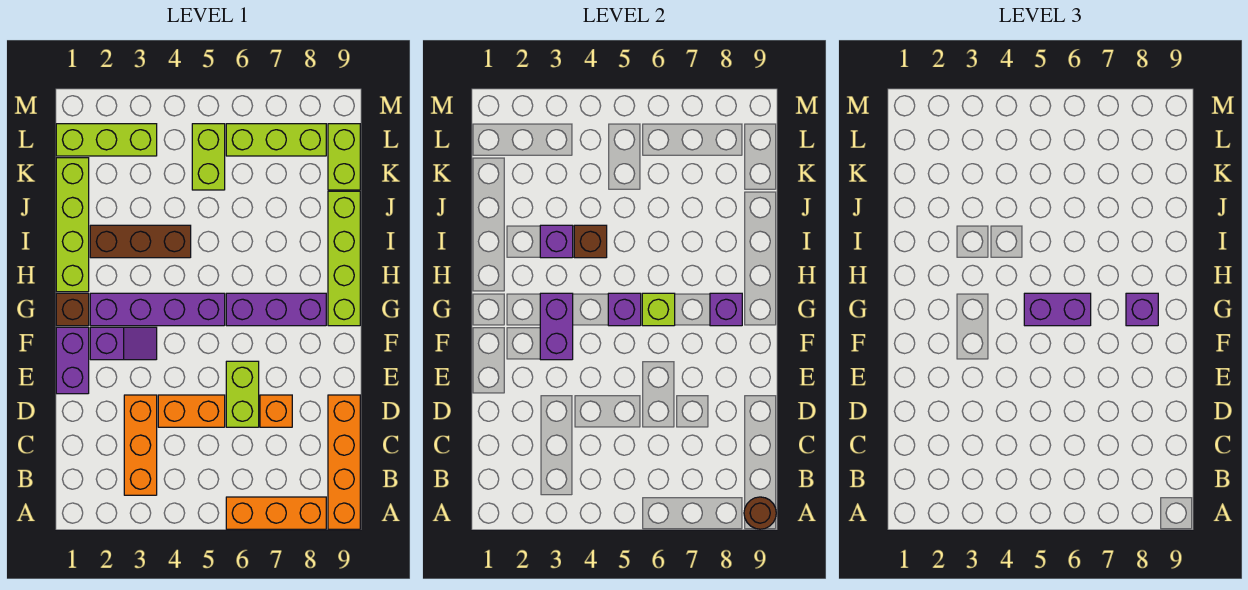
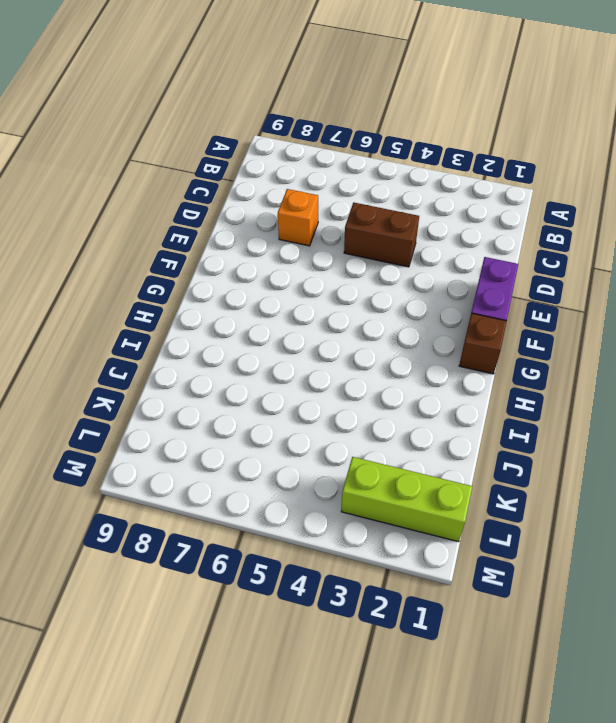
brown 1x2 brick [344,202,419,267] -> orange 1x2 brick [158,395,225,427]
none -> orange 1x3 brick [226,497,326,529]
none -> orange 1x4 brick [328,395,360,529]
none -> orange 1x3 brick [124,395,157,495]

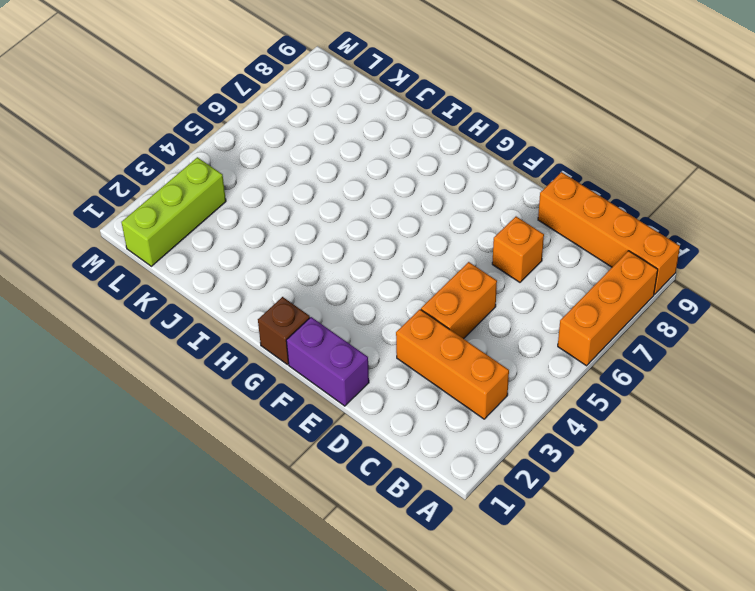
none -> lime 1x2 brick [226,361,259,427]
none -> purple 1x2 slope [90,327,157,360]
none -> purple 1x4 brick [90,293,225,326]

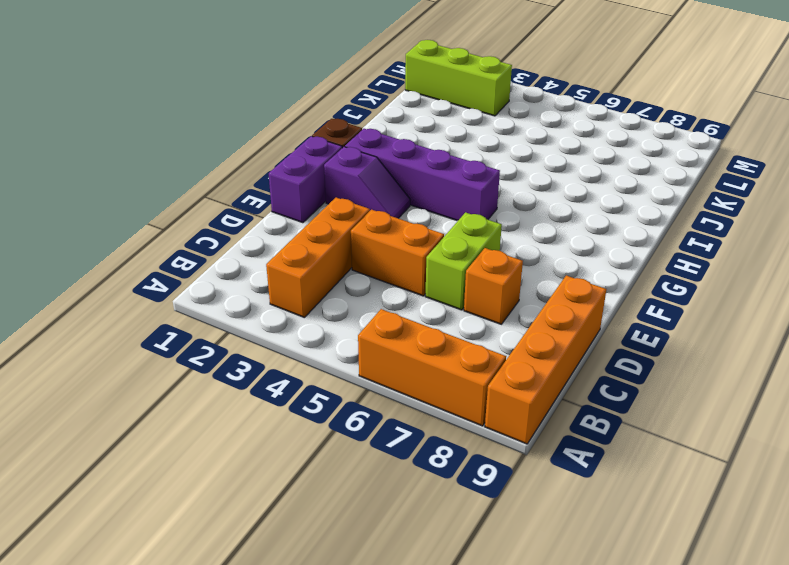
none -> purple 1x3 brick [226,293,326,326]
none -> lime 1x4 brick [328,191,360,326]
none -> lime 1x4 brick [56,158,89,292]

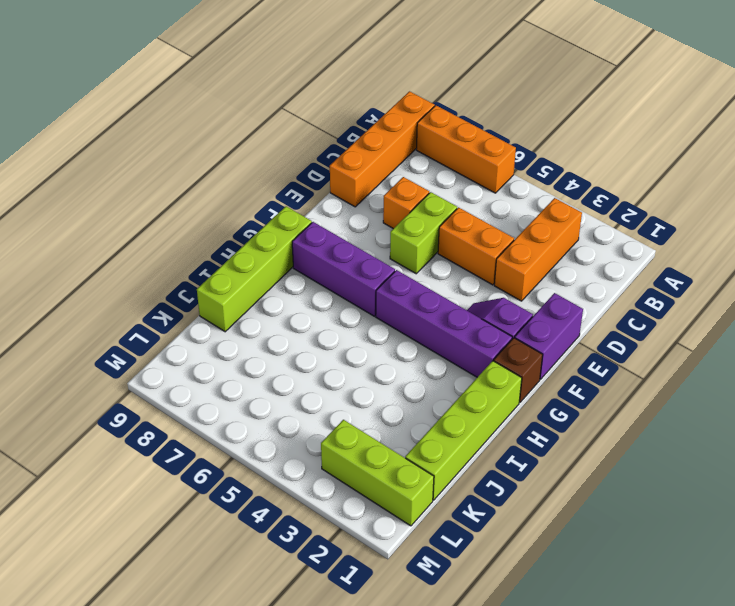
none -> brown 1x3 brick [90,225,191,258]
none -> lime 1x2 brick [192,124,225,190]
none -> lime 1x2 brick [328,124,360,190]

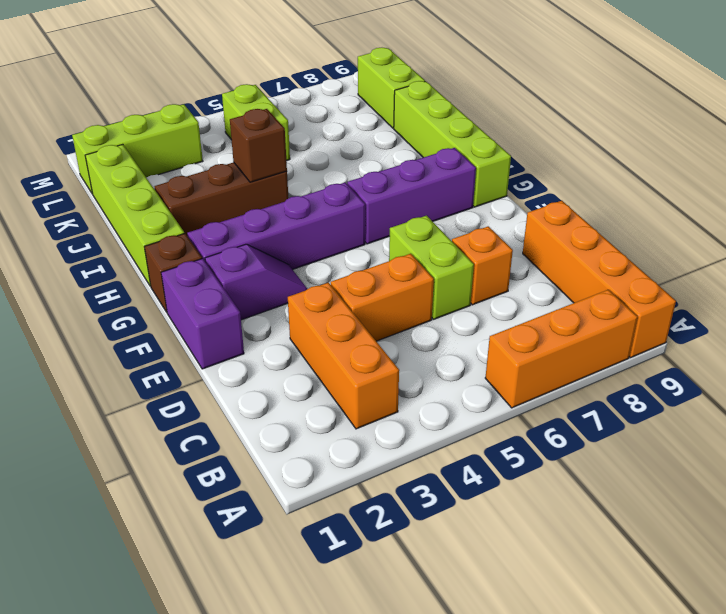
none -> lime 1x3 brick [226,124,326,156]
none -> brown 1x1 round brick [744,497,776,529]
none -> purple 1x2 brick [540,293,573,360]

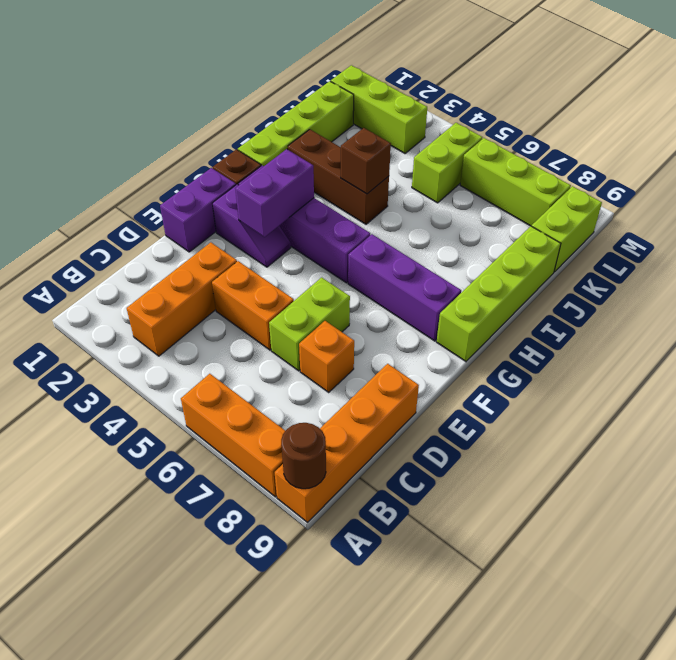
none -> purple 1x1 brick [608,293,641,326]
none -> lime 1x1 brick [642,293,675,326]
none -> purple 1x1 brick [710,293,742,326]

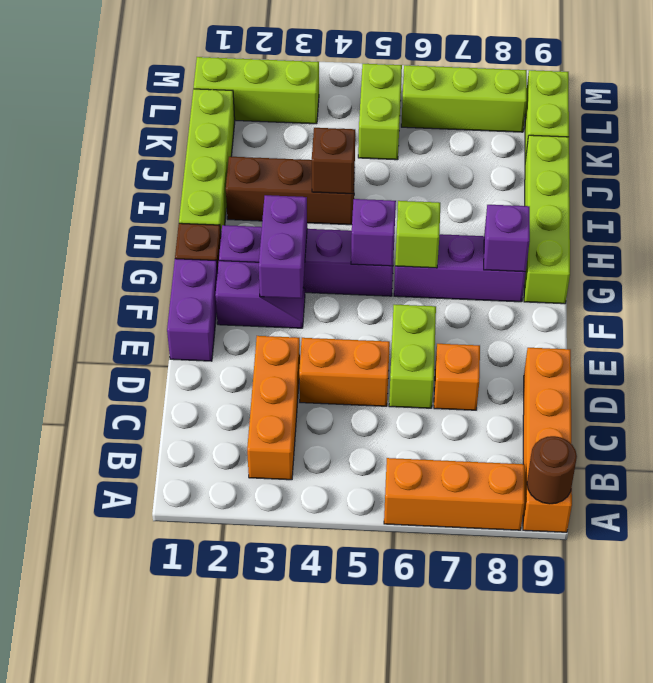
none -> purple 1x1 brick [540,225,573,258]
none -> purple 1x2 brick [1024,293,1091,326]
none -> purple 1x1 brick [1126,293,1158,326]

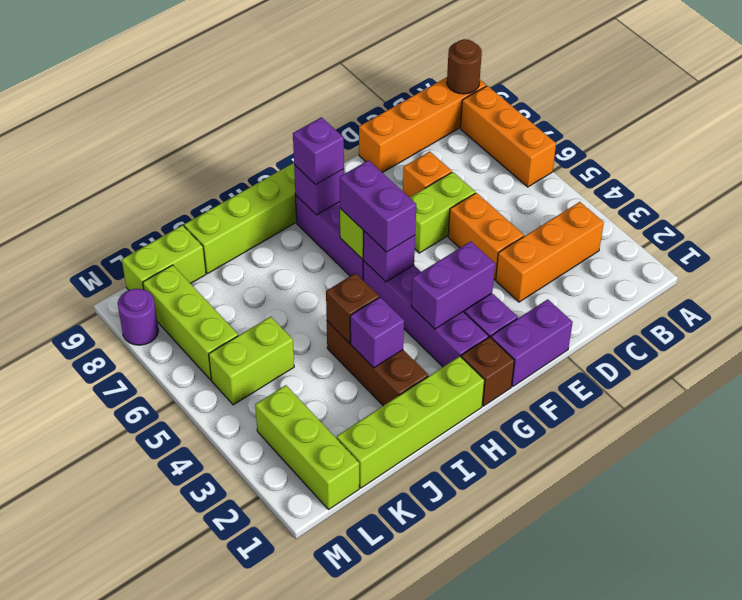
purple 1x1 round brick [118,289,159,345] -> none

